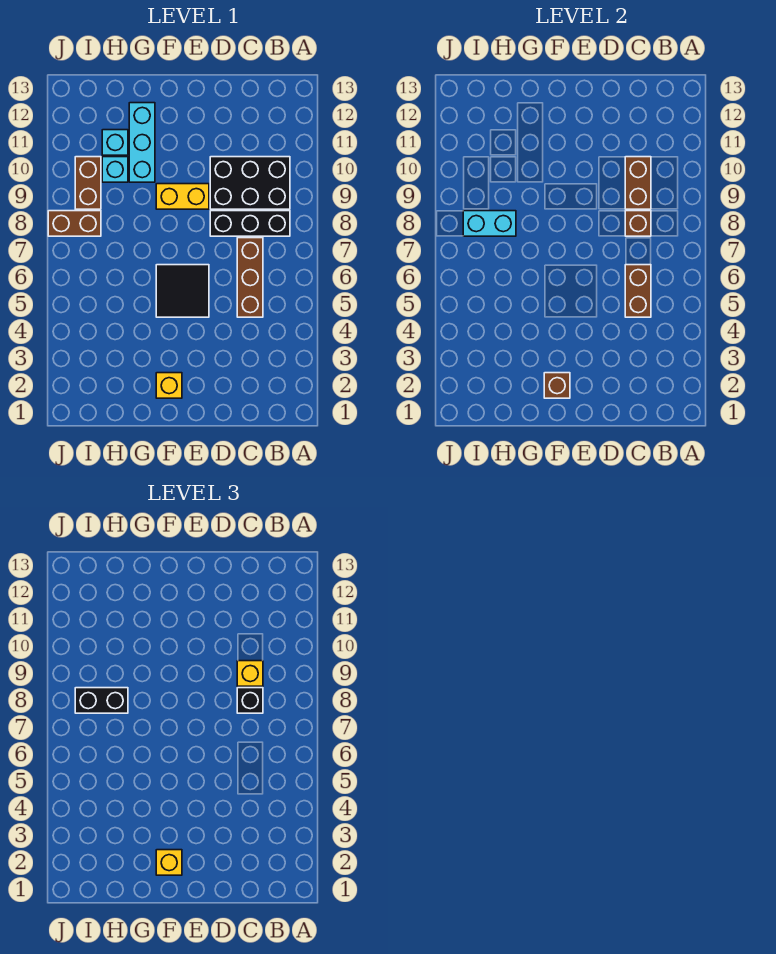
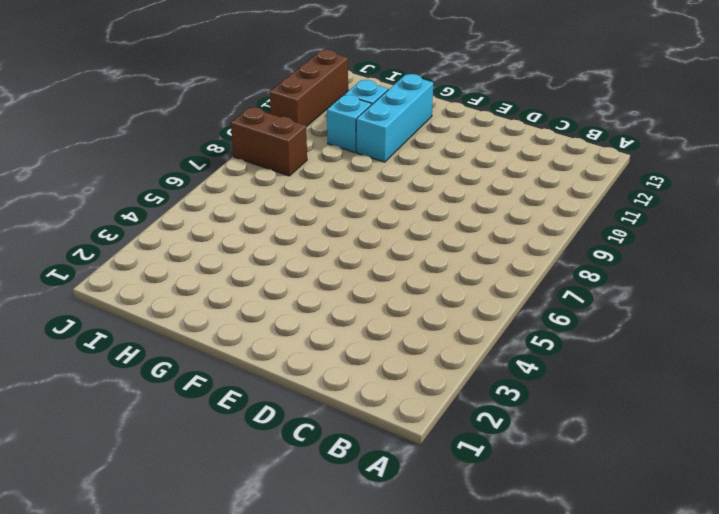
brown 1x3 brick [270,50,348,127] -> brown 1x3 brick moved to [237,238,263,317]
none -> black 1x3 brick [210,211,290,236]
none -> black 2x3 brick [210,157,290,209]
none -> black 2x2 tile [156,265,209,317]

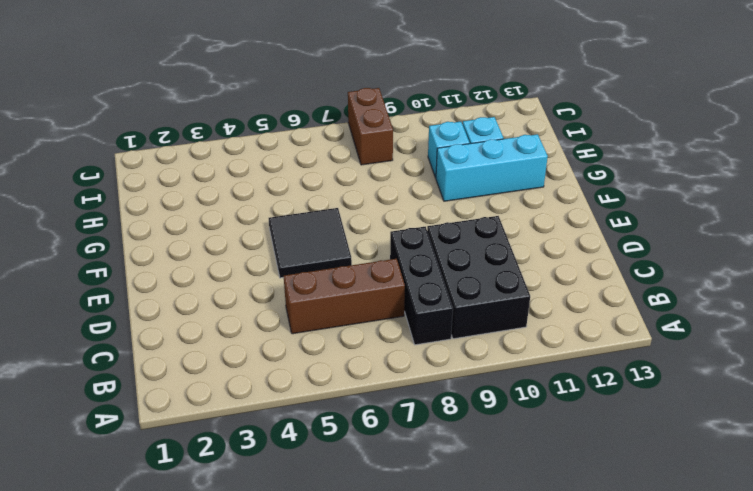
none -> yellow 1x2 brick [156,184,209,209]
none -> yellow 1x1 brick [156,373,182,398]
none -> brown 1x2 brick [75,157,101,209]

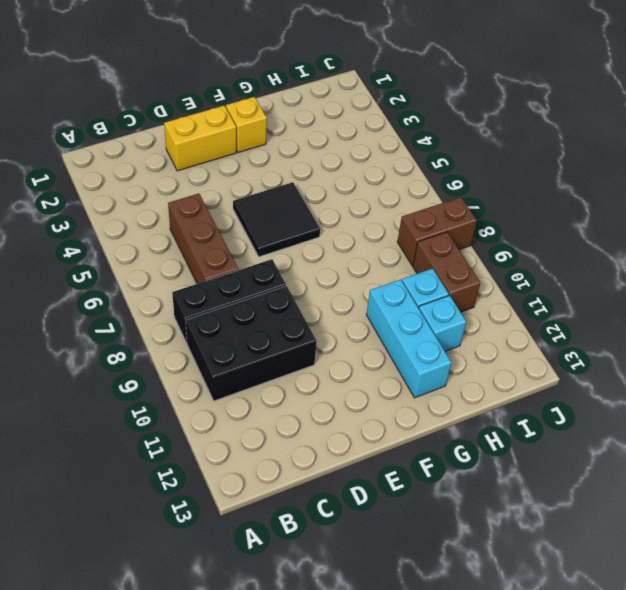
yellow 1x2 brick [164,106,236,171] -> yellow 1x2 brick moved to [156,184,209,209]
none -> brown 1x2 brick [625,265,651,317]
none -> brown 1x1 brick [625,211,651,236]
none -> brown 1x2 brick [625,157,651,209]

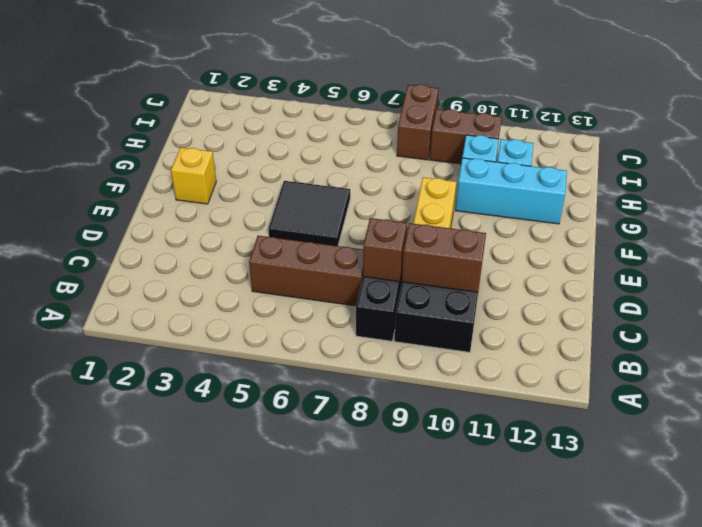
none -> brown 1x2 brick [625,265,651,317]
none -> brown 1x1 brick [544,373,570,398]
none -> cyan 1x2 brick [463,211,516,236]

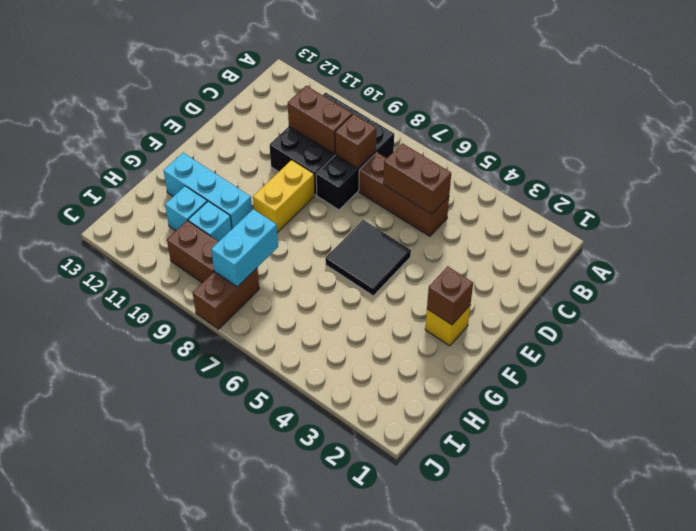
none -> black 1x1 brick [237,688,263,713]
none -> yellow 1x1 brick [237,661,263,686]
none -> yellow 1x1 brick [156,850,182,875]

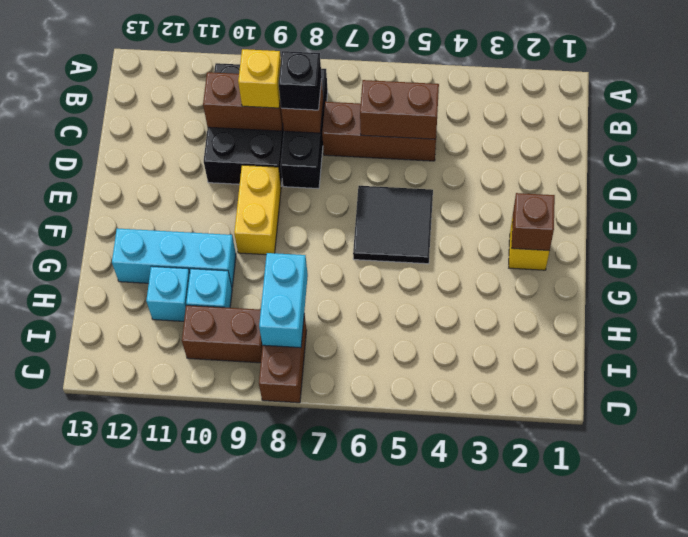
none -> yellow 1x1 brick [156,850,182,875]
none -> black 1x2 brick [75,688,128,713]

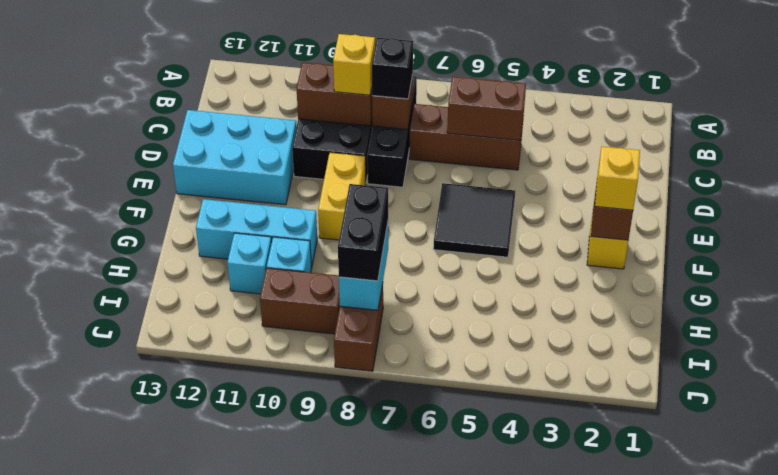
cyan 2x3 brick [173,110,297,205] -> none

